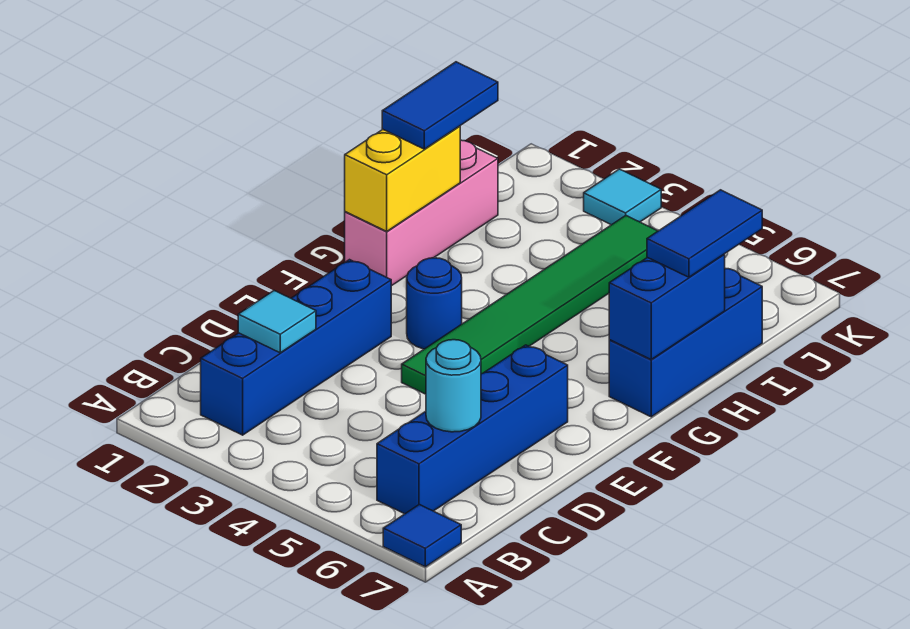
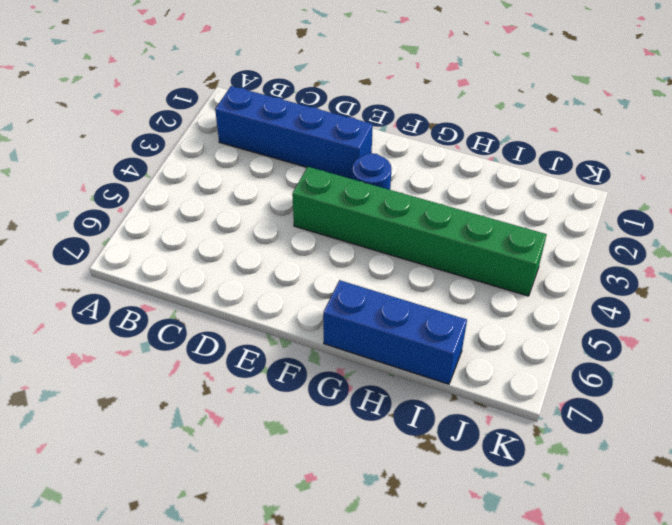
green 1x6 brick [292,167,547,296] -> green 1x6 tile [402,216,658,394]
none -> blue 1x1 tile [383,504,461,567]
none -> blue 1x4 brick [377,345,568,514]
none -> pink 1x3 brick [345,140,498,286]

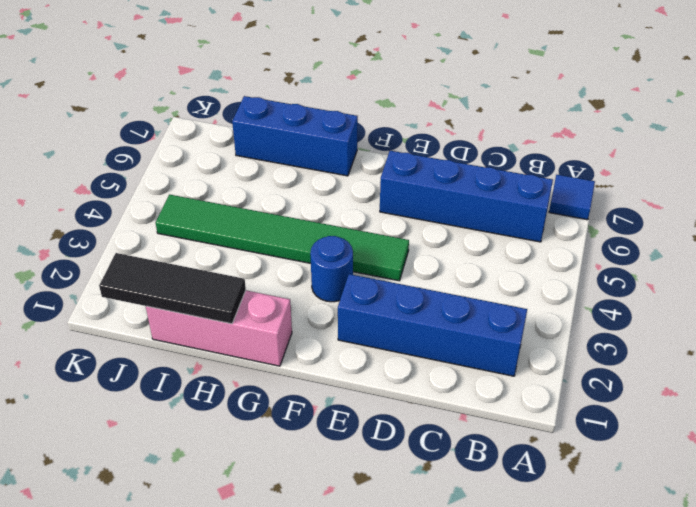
black 1x3 tile [99,253,246,324] -> yellow 1x2 brick [345,126,460,231]
none -> cyan 1x1 tile [584,169,661,225]
none -> cyan 1x1 tile [238,291,316,353]
none -> cyan 1x1 round brick [426,340,481,432]

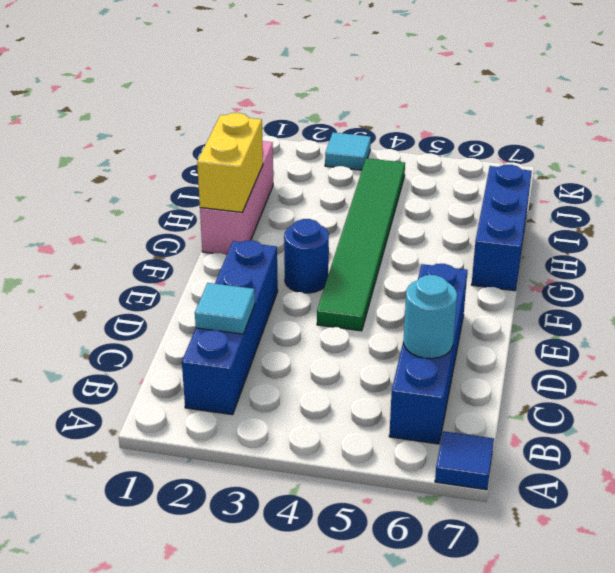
none -> blue 1x2 brick [609,254,725,359]
none -> blue 1x2 tile [382,62,498,149]
none -> blue 1x2 tile [647,190,762,277]

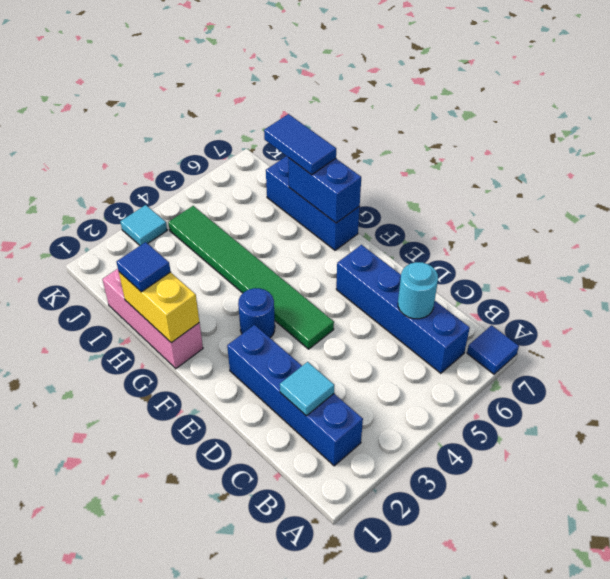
blue 1x1 tile [116,242,171,292] -> blue 1x2 tile [382,62,498,149]

